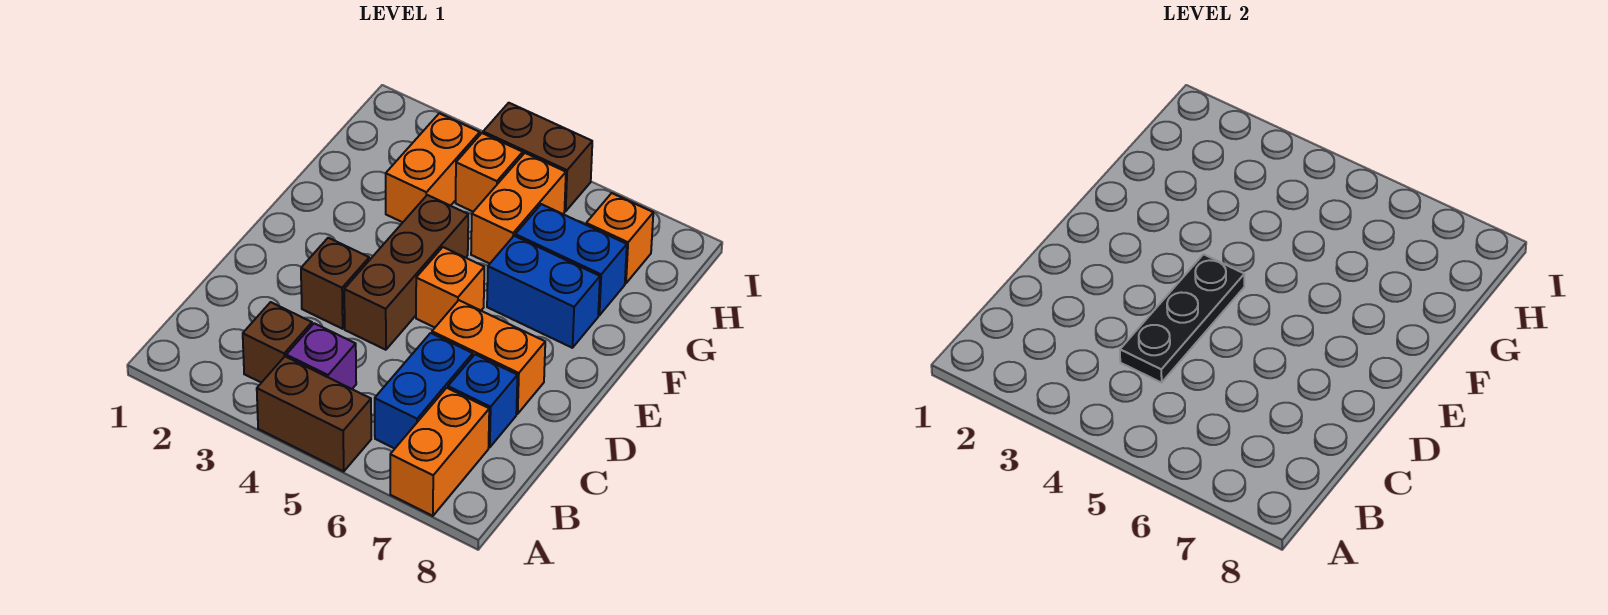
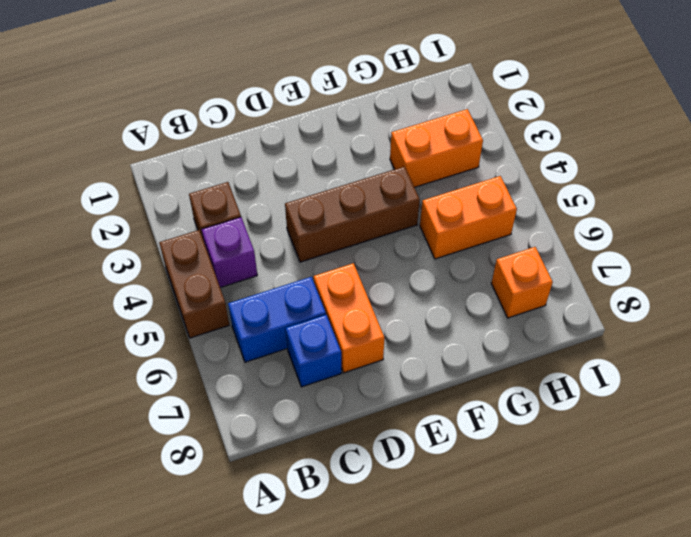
none -> orange 1x2 brick [390,388,489,516]
none -> brown 1x1 brick [301,238,369,329]
none -> orange 1x1 brick [416,247,484,327]

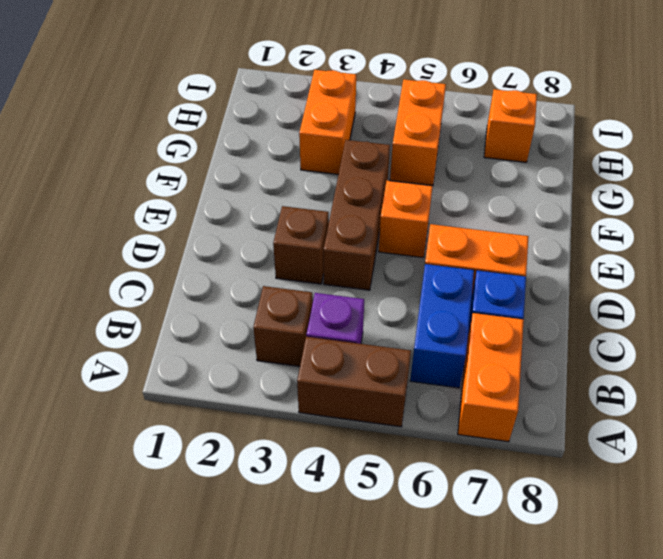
none -> blue 1x2 brick [487,236,600,348]
none -> blue 1x2 brick [515,204,627,315]
none -> orange 1x1 brick [456,133,523,212]

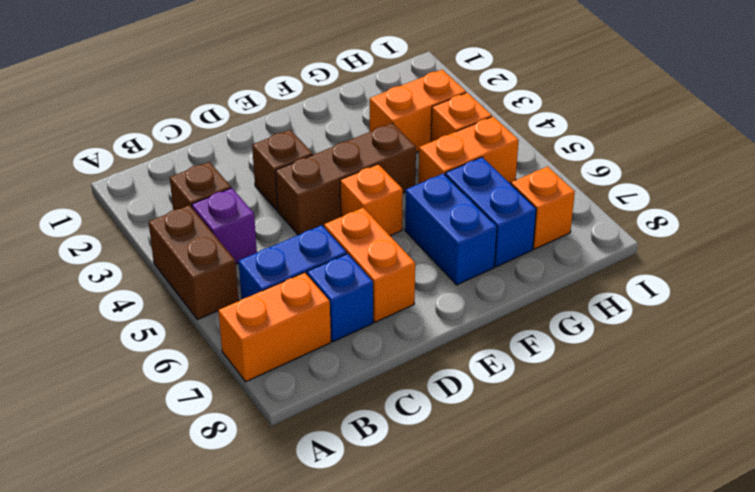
none -> brown 1x2 brick [483,103,592,211]
none -> black 1x3 plate [1120,254,1244,383]

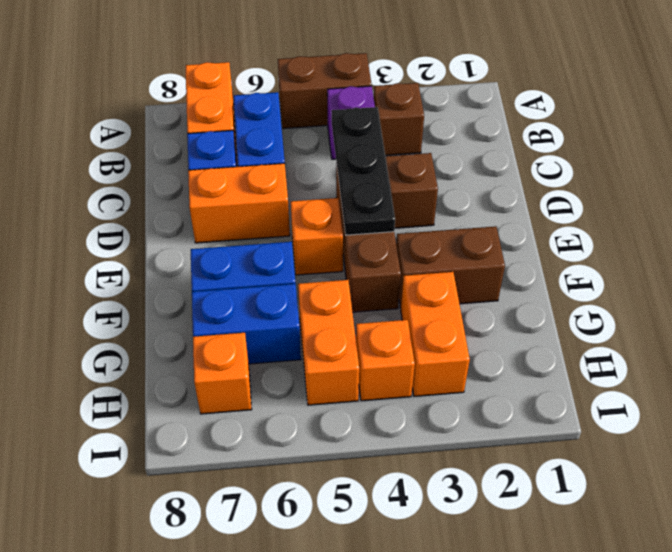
brown 1x2 brick [396,226,505,308] -> brown 1x2 brick moved to [483,103,592,211]

